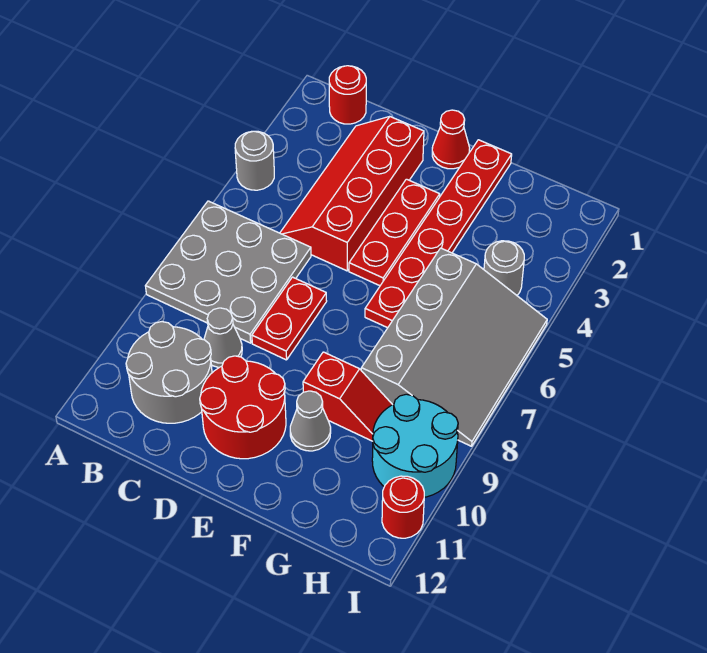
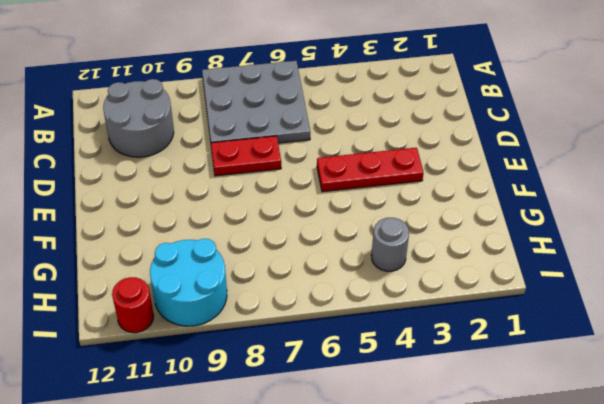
none -> grey 1x1 round brick [235,131,274,190]
none -> red 1x1 round brick [329,66,366,124]
none -> red 2x4 slope [280,117,424,271]

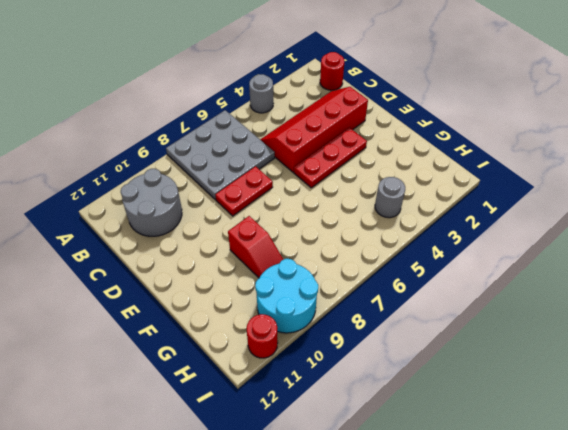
none -> grey 1x1 cone [204,308,242,367]
none -> red 2x2 round brick [200,356,286,459]
none -> red 1x1 cone [432,110,470,169]

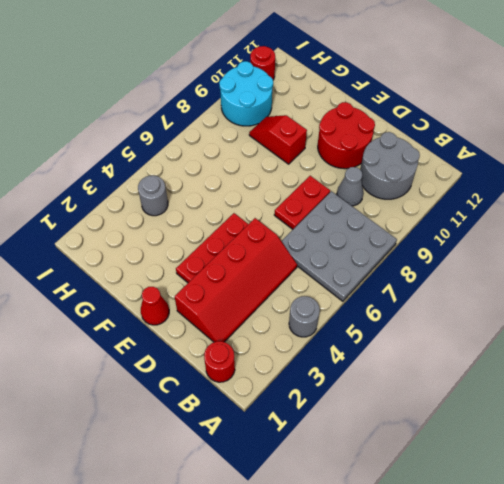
none -> red 1x6 plate [365,140,512,328]
none -> grey 1x1 cone [290,391,331,451]
none -> grey 3x4 slope [361,248,547,446]

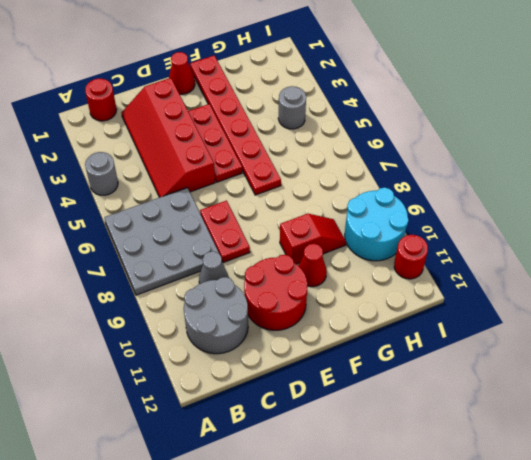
red 1x1 cone [299,244,327,287] -> grey 1x1 cone [290,391,331,451]
none -> grey 3x4 slope [361,248,547,446]

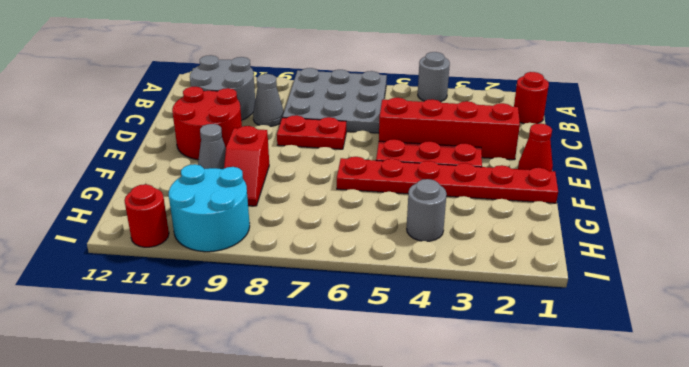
none -> grey 3x4 slope [361,248,547,446]

